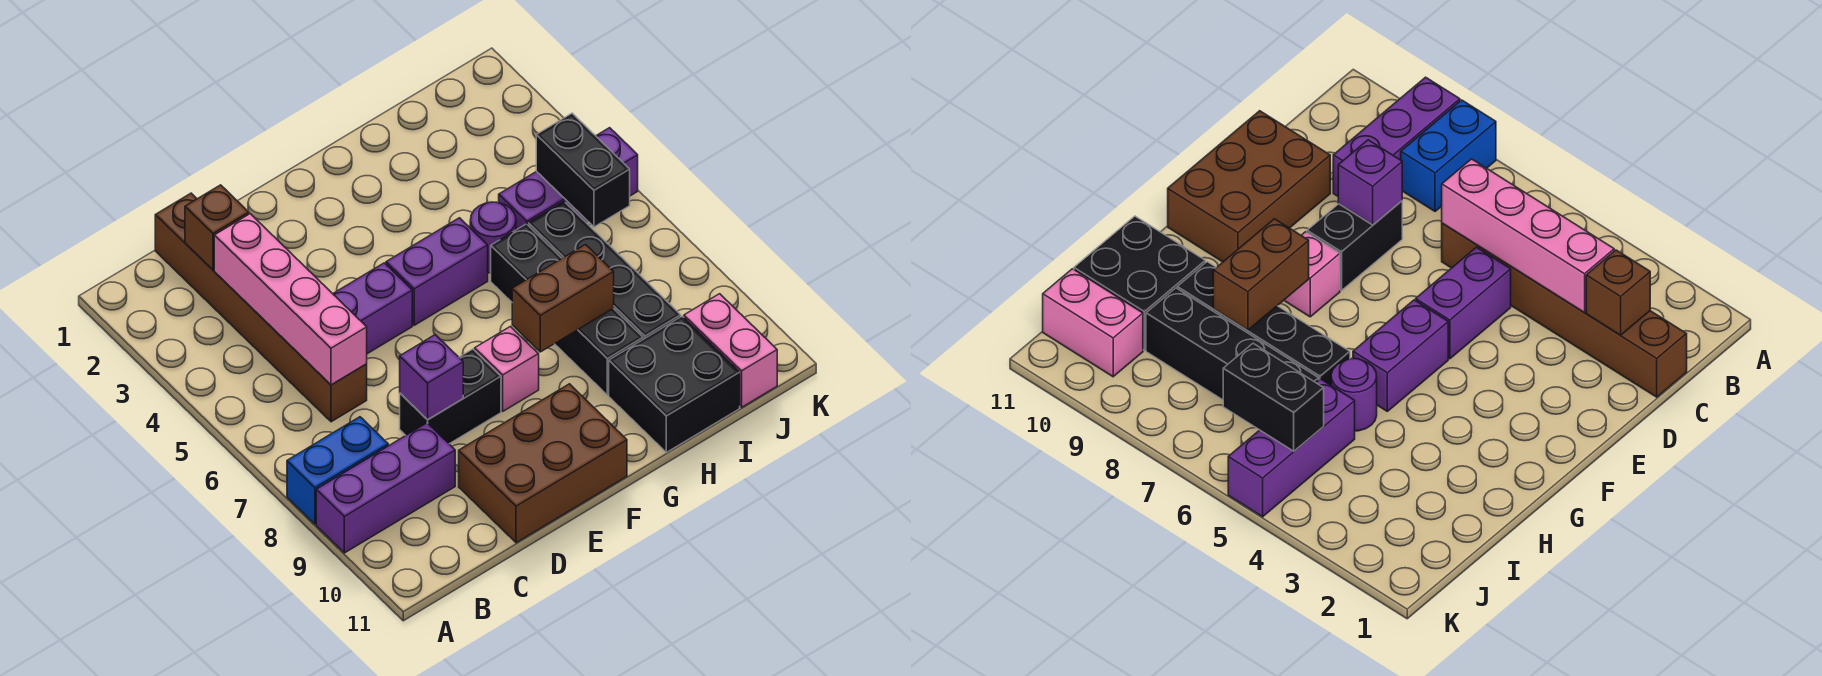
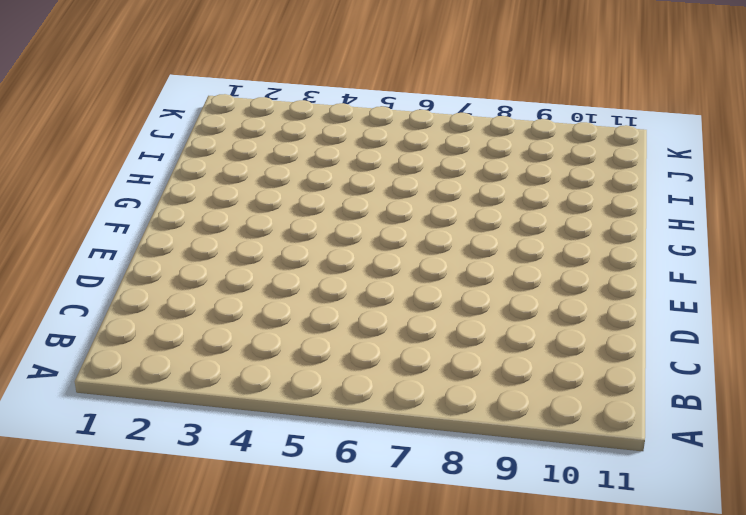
none -> blue 1x2 brick [287,417,388,524]
none -> purple 1x3 brick [316,423,455,553]
none -> brown 1x6 brick [155,193,367,422]

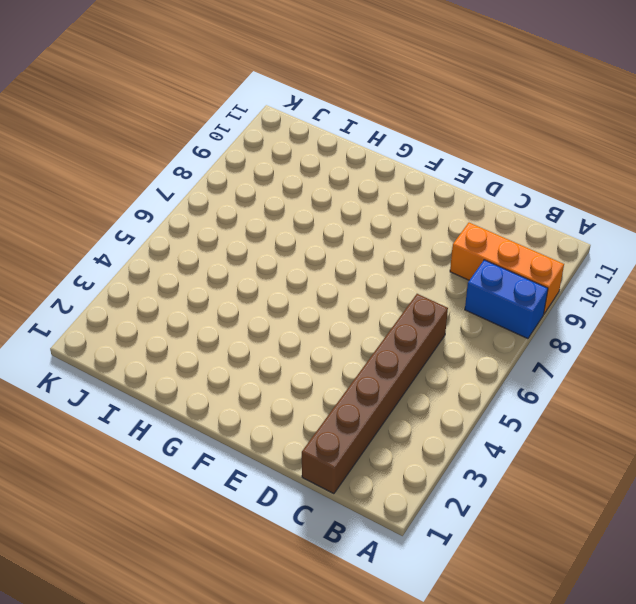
orange 1x3 brick [450,223,564,314] -> purple 1x3 brick [316,423,455,553]
none -> purple 1x2 brick [333,263,412,354]
none -> black 1x2 brick [400,349,501,444]
none -> brown 2x3 brick [459,384,627,543]

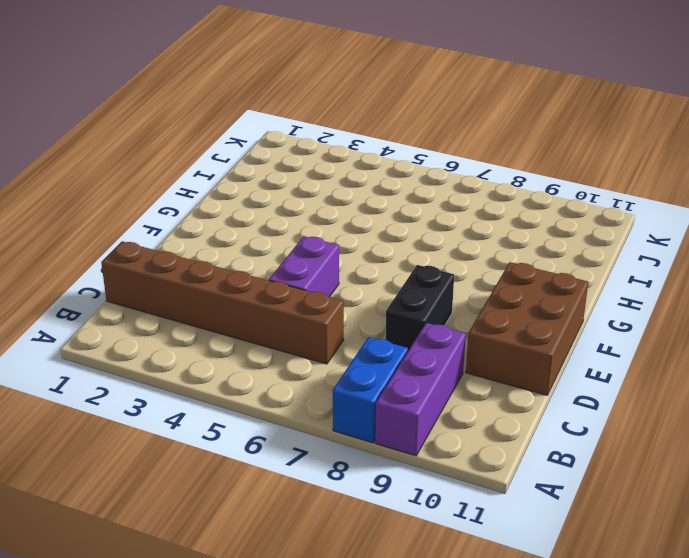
none -> purple 1x2 brick [386,218,488,325]
none -> pink 1x1 brick [475,327,539,411]
none -> purple 1x1 round brick [470,202,516,273]

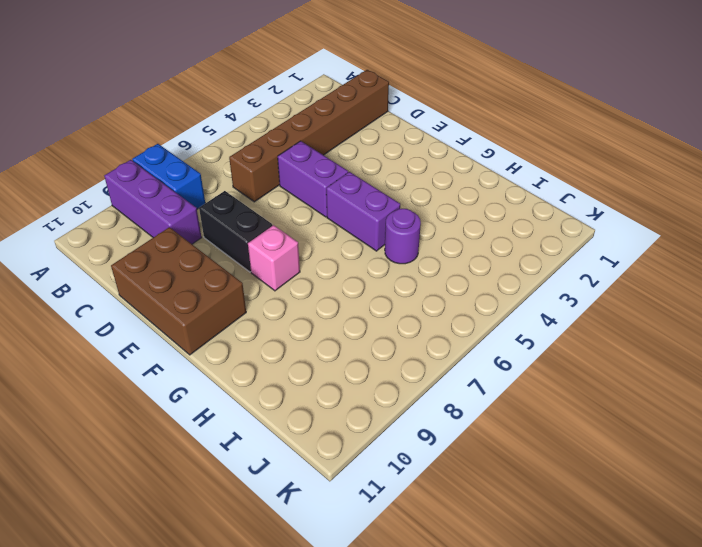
none -> black 1x4 brick [491,224,643,395]
none -> black 2x2 brick [609,316,740,452]
none -> purple 1x3 brick [499,128,638,230]

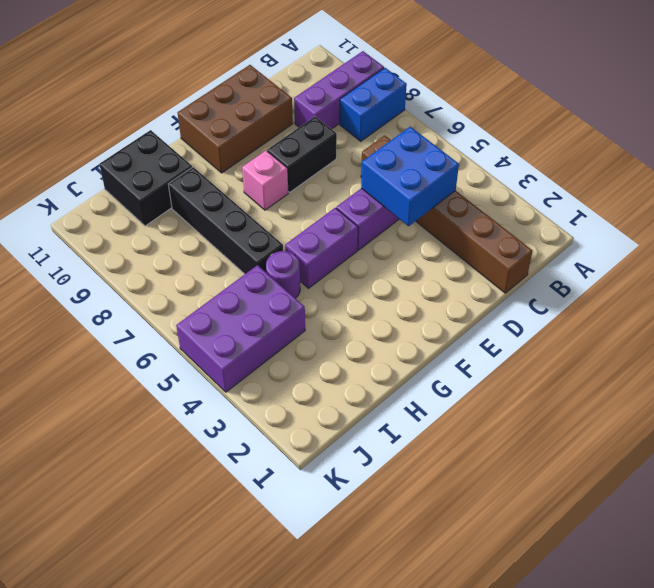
blue 2x2 brick [361,127,459,226] -> pink 1x4 brick [214,214,367,385]
purple 2x3 brick [176,265,305,392] -> purple 1x3 brick [499,128,638,230]
none -> black 1x4 brick [528,202,681,339]
none -> pink 1x2 brick [684,294,777,407]
none -> brown 1x1 brick [185,185,249,270]

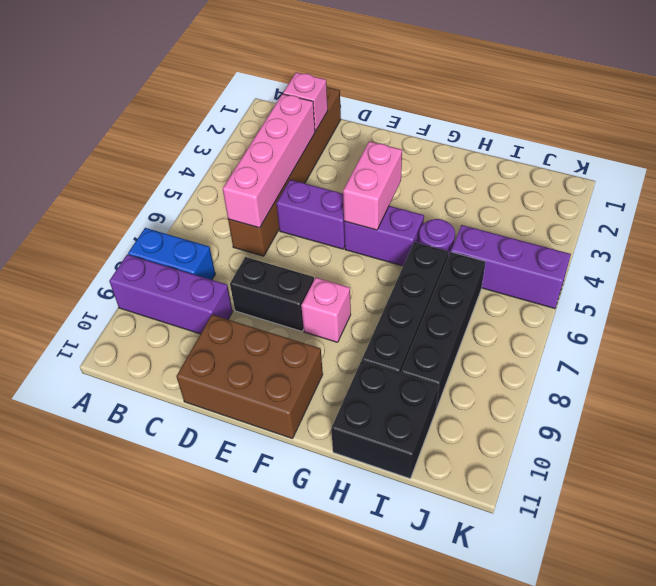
pink 1x1 brick [283,72,328,131] -> brown 1x1 brick [185,185,249,270]
pink 1x2 brick [343,141,402,230] -> pink 1x2 brick moved to [684,294,777,407]
none -> purple 1x1 brick [400,335,463,420]
none -> brown 1x2 brick [512,245,614,352]
none -> black 1x2 brick [536,113,630,227]

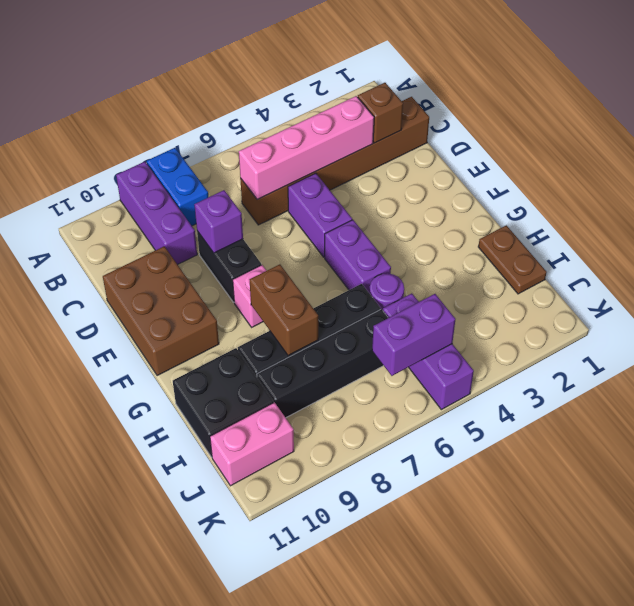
brown 1x2 plate [478,225,547,294] -> none
purple 1x2 brick [372,294,455,376] -> black 1x2 brick [536,113,630,227]

